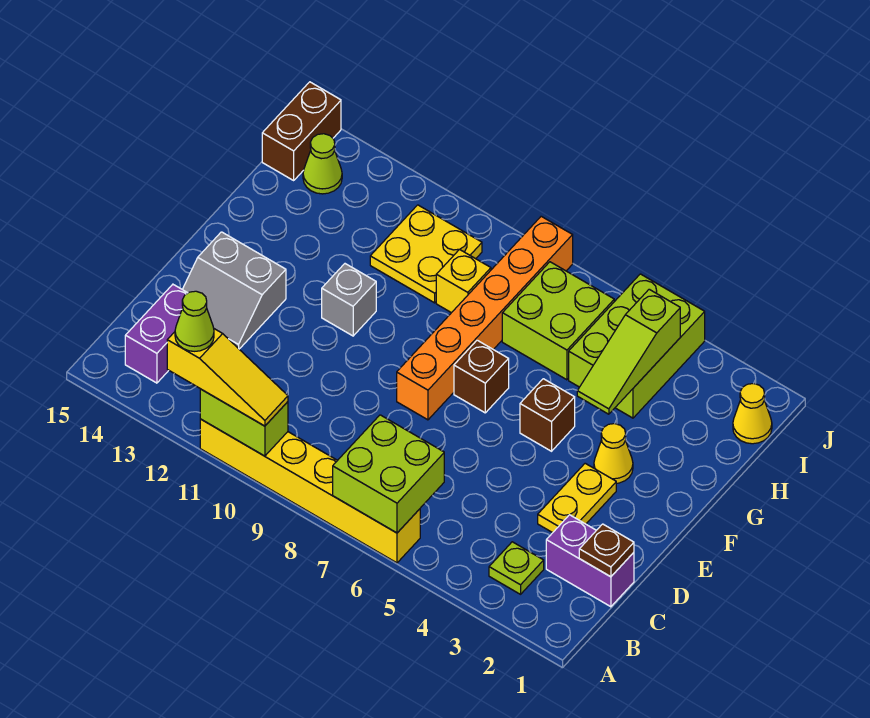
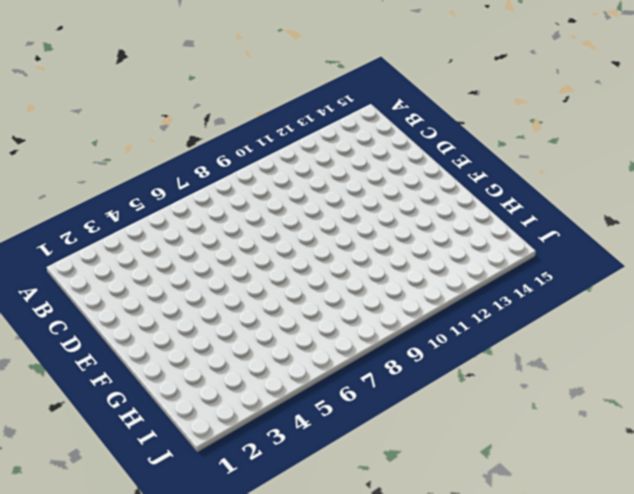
none -> yellow 1x6 brick [200,419,420,563]
none -> lime 1x1 plate [489,542,544,594]
none -> purple 1x2 brick [125,284,187,383]

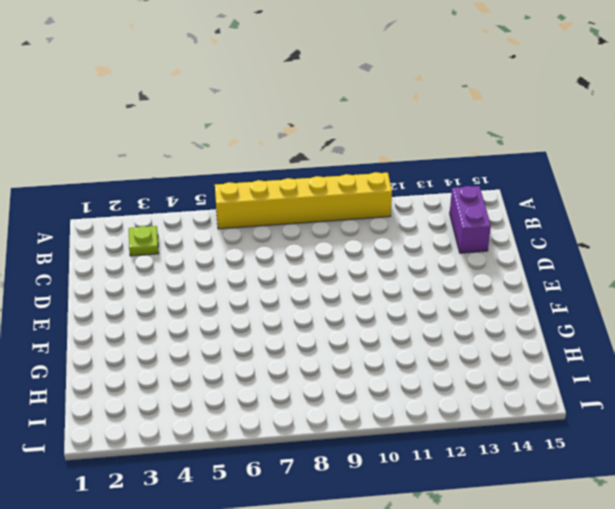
none -> purple 1x2 brick [546,515,634,607]
none -> yellow 1x2 plate [538,463,616,533]
none -> grey 2x2 slope [182,232,286,349]

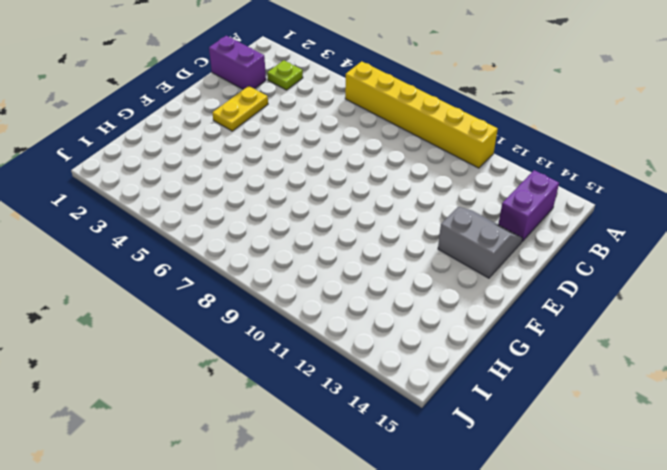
none -> orange 1x6 brick [397,216,573,420]
none -> yellow 1x1 cone [594,424,633,483]
none -> brown 1x1 brick [520,379,575,451]

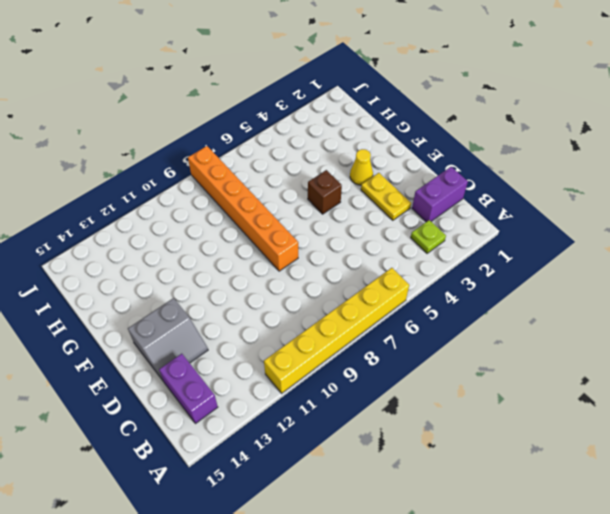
none -> brown 1x1 brick [454,340,509,413]
none -> grey 1x1 brick [322,264,376,336]
none -> lime 2x3 brick [569,274,705,418]

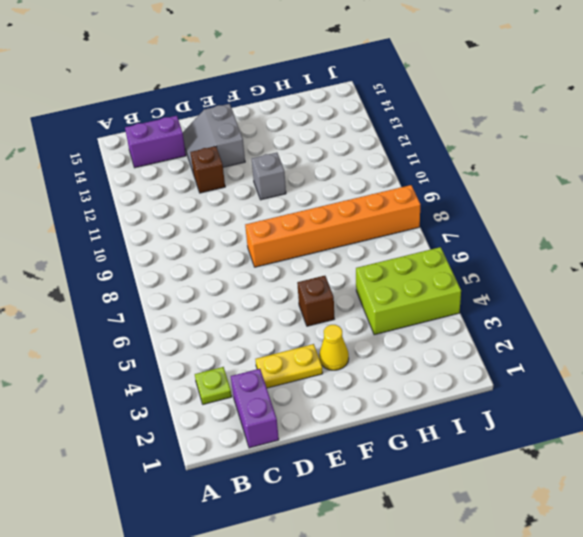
brown 1x1 brick [190,146,225,193] -> brown 1x1 brick moved to [454,340,509,413]
none -> yellow 1x6 brick [200,419,420,563]
none -> lime 2x2 brick [502,262,614,380]
none -> yellow 1x1 brick [436,249,491,313]

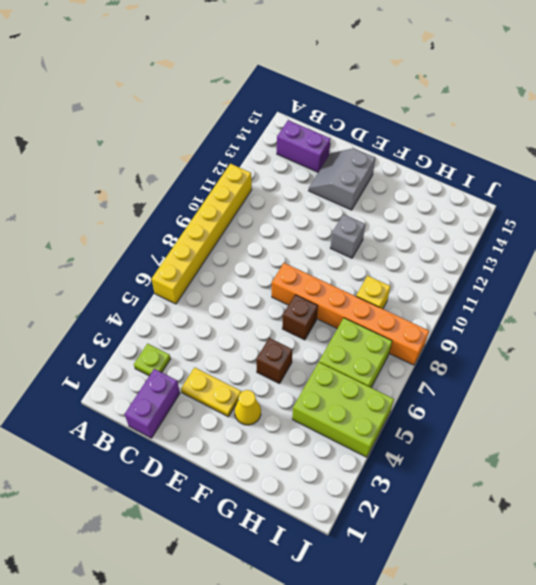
none -> yellow 2x2 plate [370,205,482,303]
none -> yellow 1x1 cone [733,384,772,444]
none -> lime 1x1 cone [303,134,342,194]

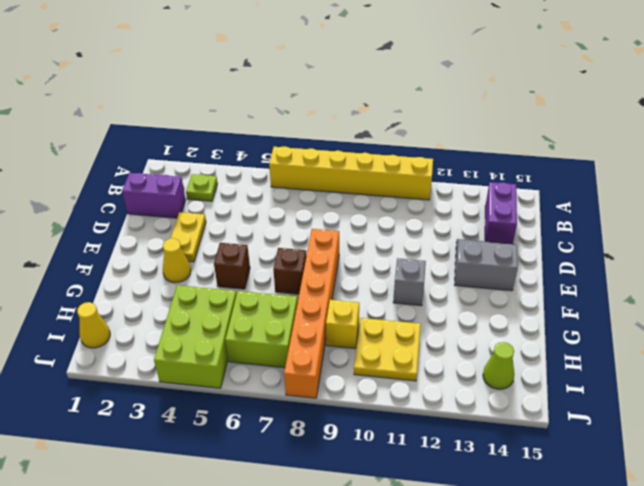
none -> brown 1x2 brick [262,82,341,180]
none -> lime 2x2 brick [333,415,444,533]
none -> lime 1x2 brick [200,389,288,456]

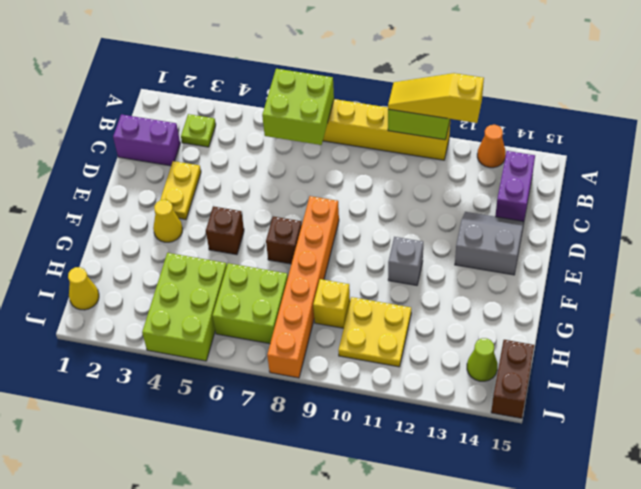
orange 1x1 cone [477,125,506,168] -> none
none -> brown 1x1 plate [579,524,634,577]
none -> lime 1x3 slope [577,289,680,414]
none -> lime 1x1 cone [175,291,214,351]

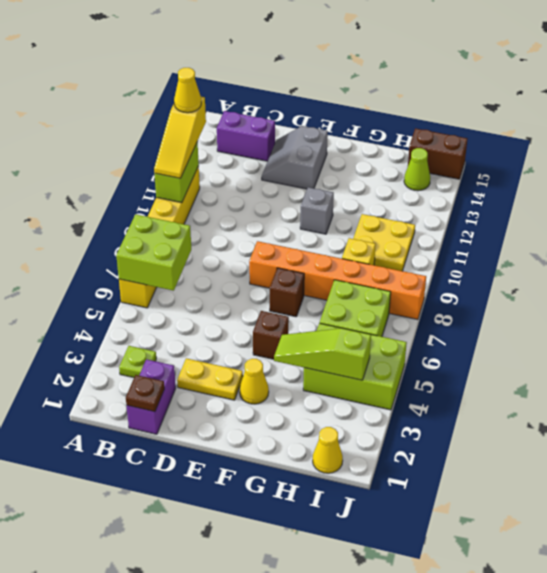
yellow 1x1 cone [174,68,201,113] -> lime 1x1 cone [175,291,214,351]

